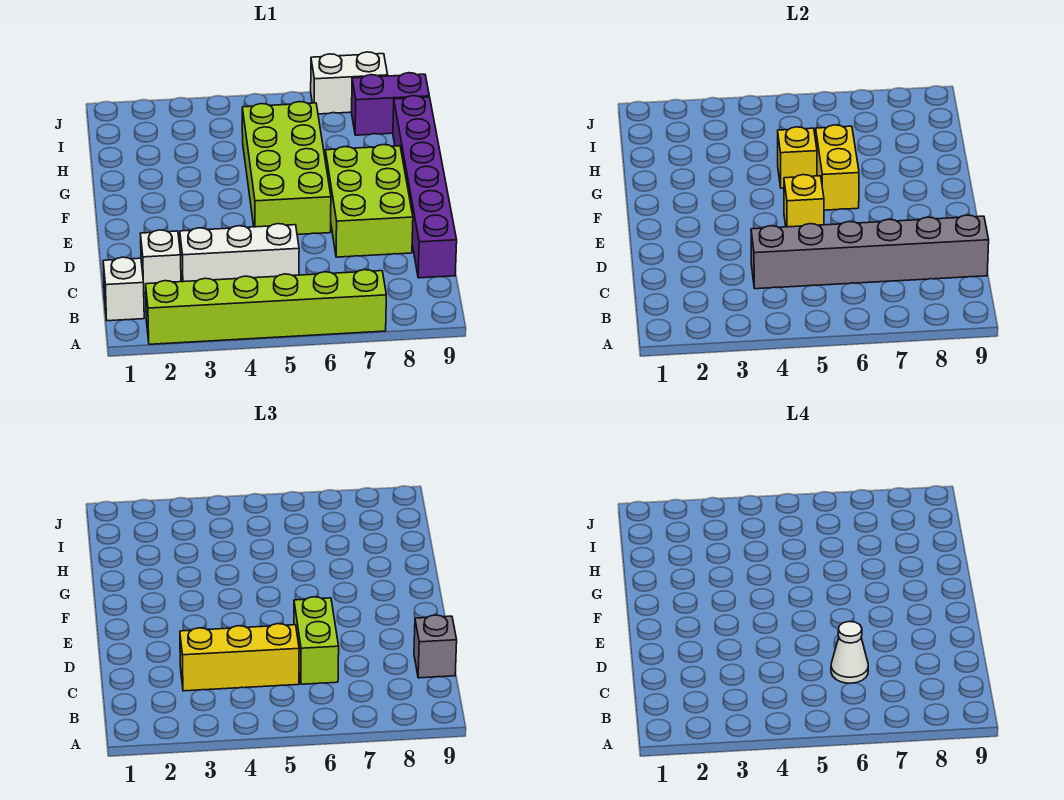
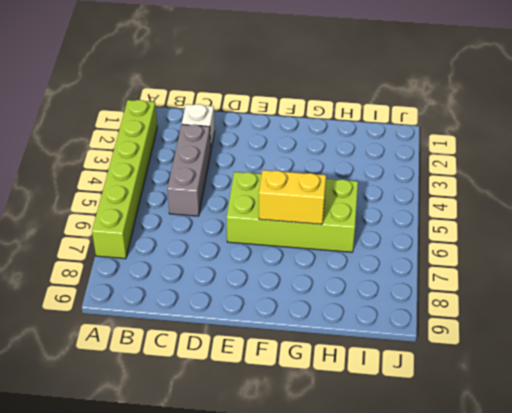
grey 1x3 brick [167,124,211,216] -> white 1x3 brick [180,224,299,282]
none -> white 1x1 brick [103,257,144,321]
none -> purple 1x6 brick [393,96,457,278]
none -> lime 2x3 brick [325,145,413,257]

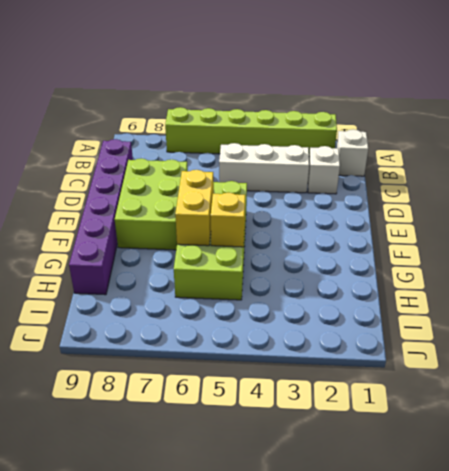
none -> purple 1x2 brick [352,73,429,135]
none -> white 1x2 brick [311,52,388,114]
none -> grey 1x6 brick [751,215,989,289]

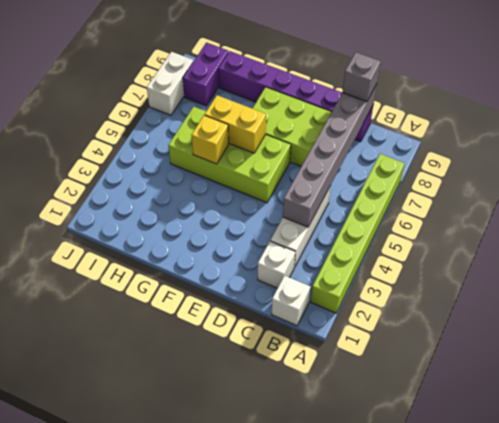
none -> yellow 1x1 brick [784,175,824,227]
none -> yellow 1x3 brick [180,624,299,691]
none -> lime 1x2 brick [294,597,339,684]

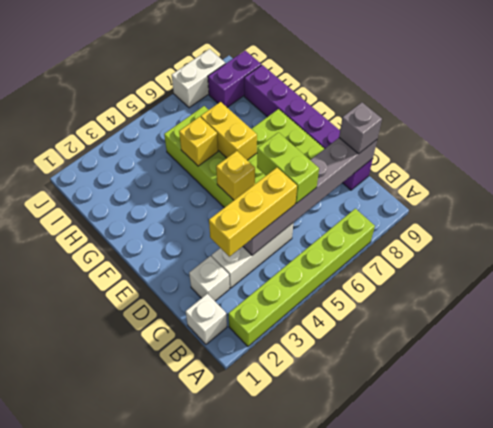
none -> white 1x1 cone [831,622,868,683]

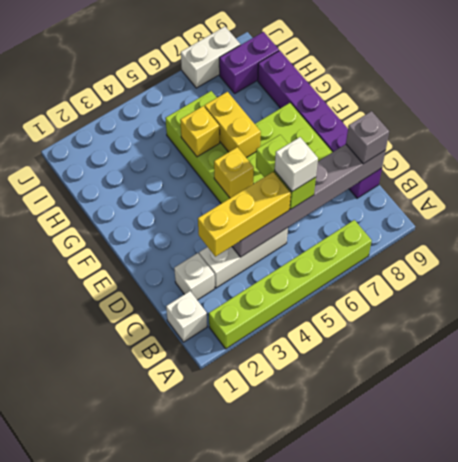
white 1x1 brick [275,137,318,192] -> white 1x1 cone [831,622,868,683]

